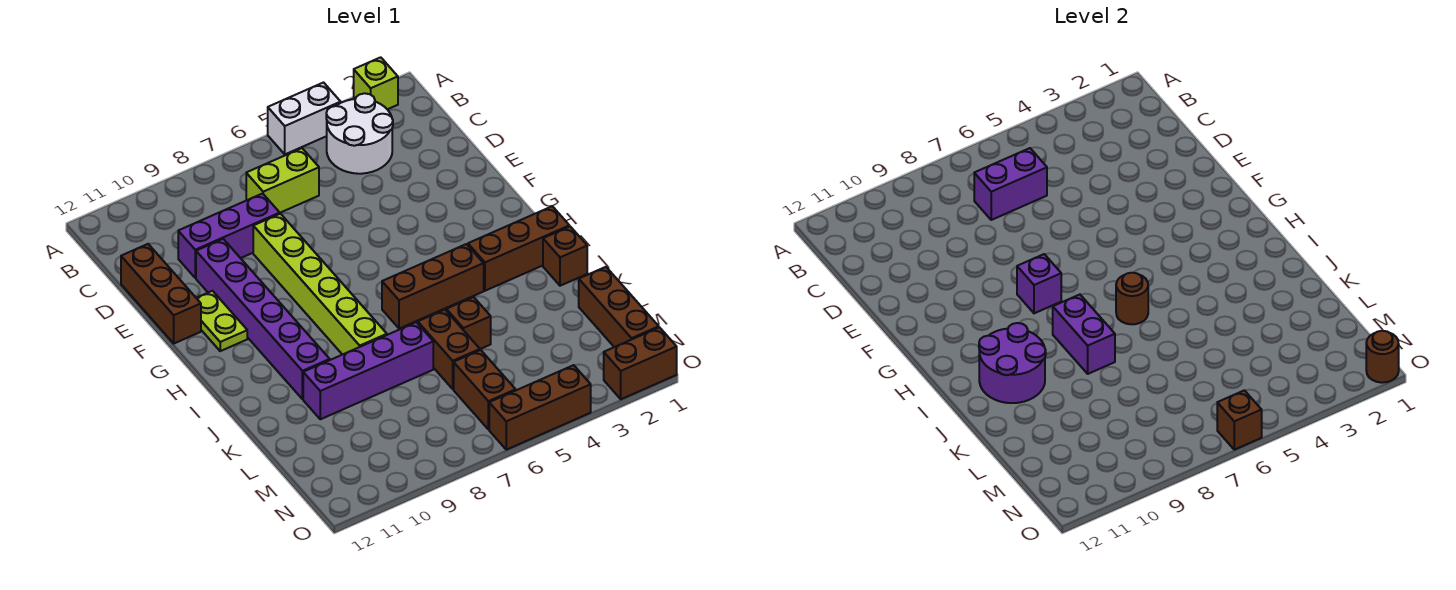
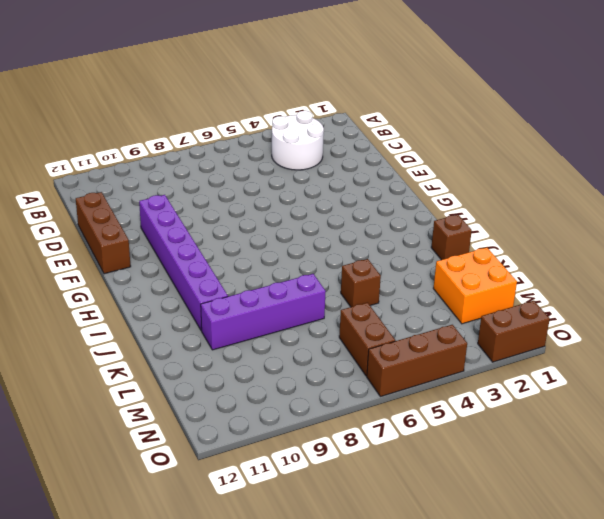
orange 2x2 brick [433,248,517,324] -> brown 1x3 brick [579,267,659,347]
none -> lime 1x1 brick [354,57,398,109]
none -> white 1x2 brick [268,83,341,154]
none -> lime 1x2 brick [246,148,319,213]

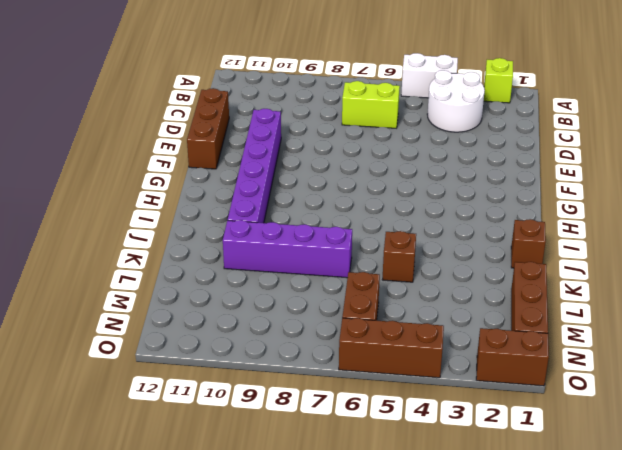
none -> purple 1x3 brick [178,194,280,278]
none -> lime 1x6 brick [253,214,387,355]
none -> lime 1x2 plate [197,291,247,351]

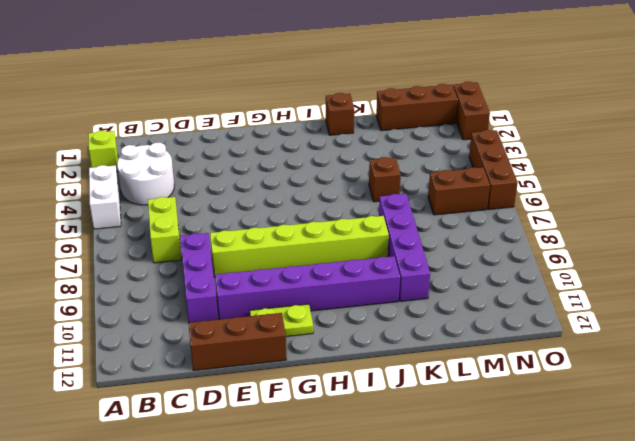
none -> brown 1x3 brick [468,206,569,291]
none -> brown 1x3 brick [382,244,484,329]
none -> brown 1x2 brick [418,310,480,389]

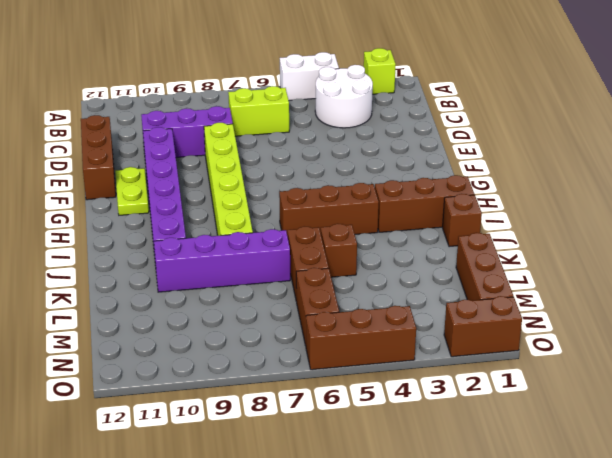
none -> purple 1x2 brick [974,148,1047,220]
none -> purple 1x1 brick [1017,254,1061,313]
none -> brown 1x1 round brick [1116,273,1148,324]

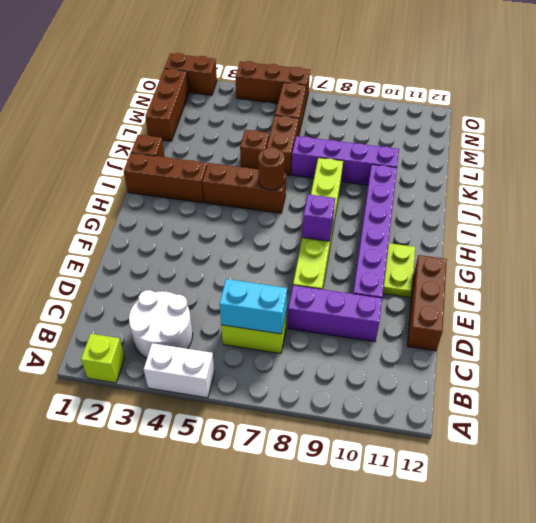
cyan 1x2 brick [219,279,287,334] -> purple 1x2 brick [974,148,1047,220]
none -> purple 1x2 brick [1053,295,1115,374]
none -> purple 2x2 round brick [979,323,1046,403]
none -> brown 1x1 round brick [1366,331,1399,383]

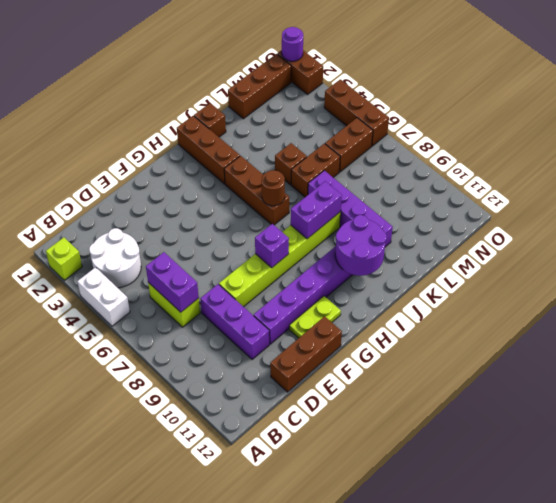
purple 1x1 round brick [282,27,303,61] -> brown 1x1 round brick [1366,331,1399,383]
none -> brown 1x1 brick [1217,390,1262,450]

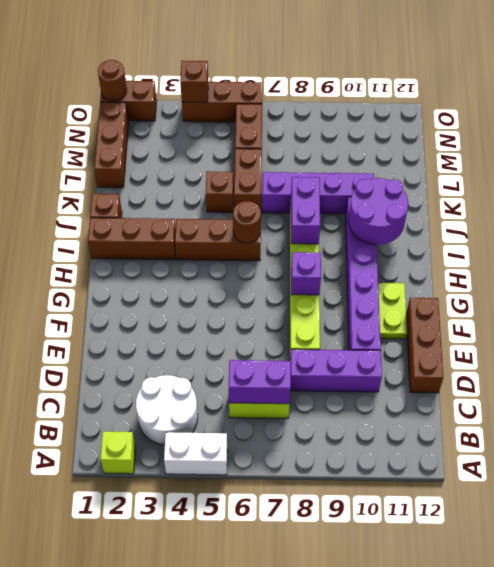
brown 1x1 brick [180,61,208,102] -> brown 1x1 brick moved to [1217,390,1262,450]

